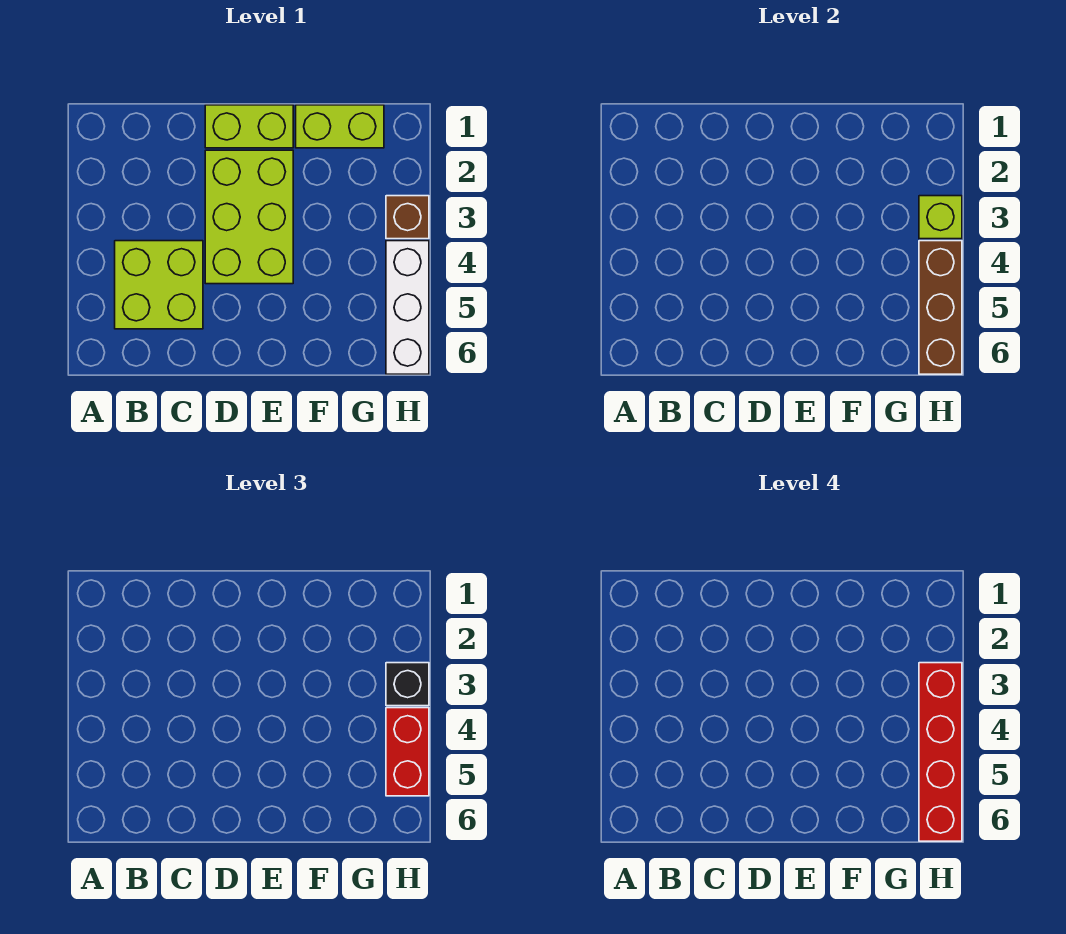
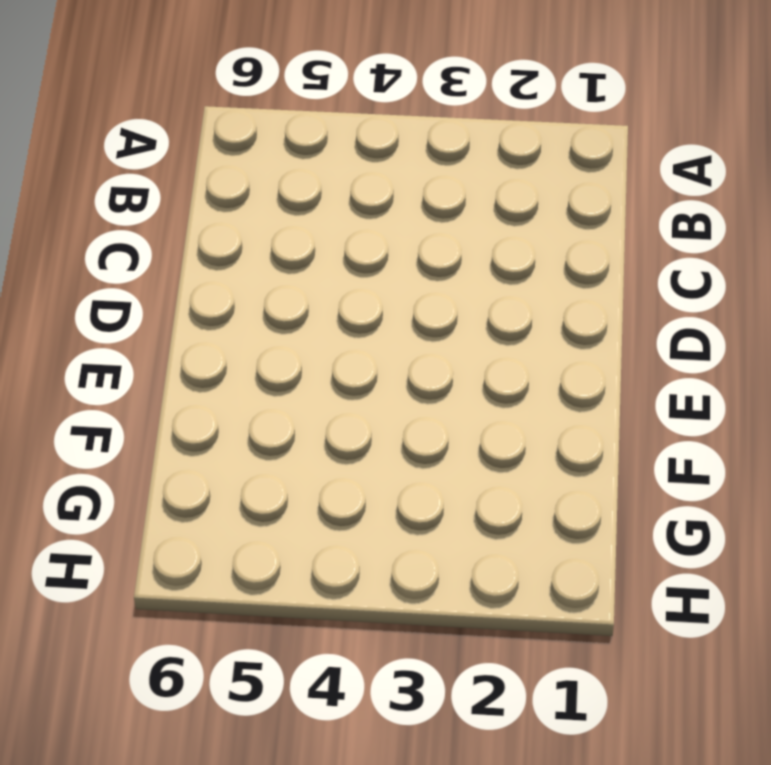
none -> lime 2x2 brick [115,241,203,329]
none -> lime 1x2 brick [205,105,293,148]

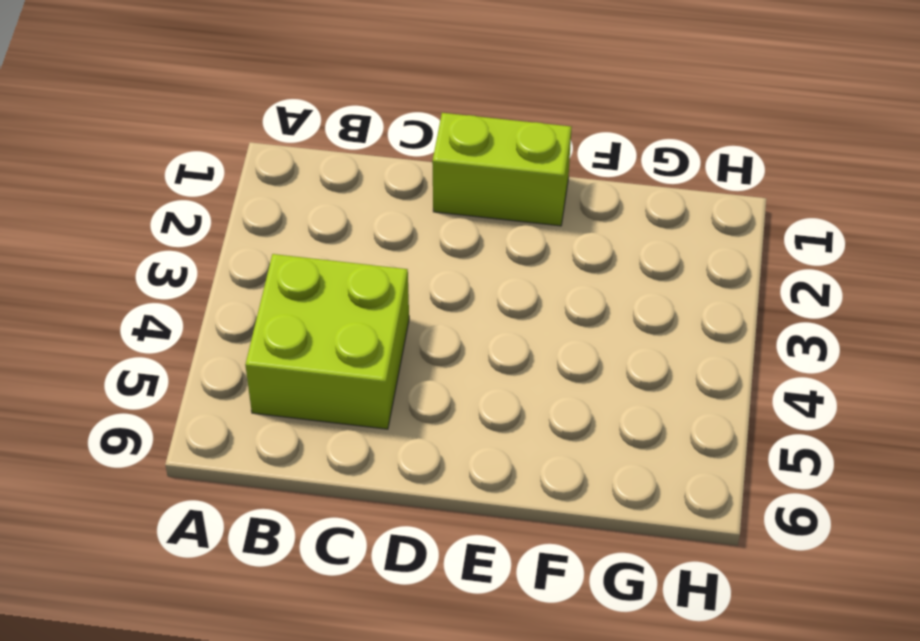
none -> lime 2x3 brick [205,150,293,284]
none -> lime 1x2 brick [296,105,384,148]

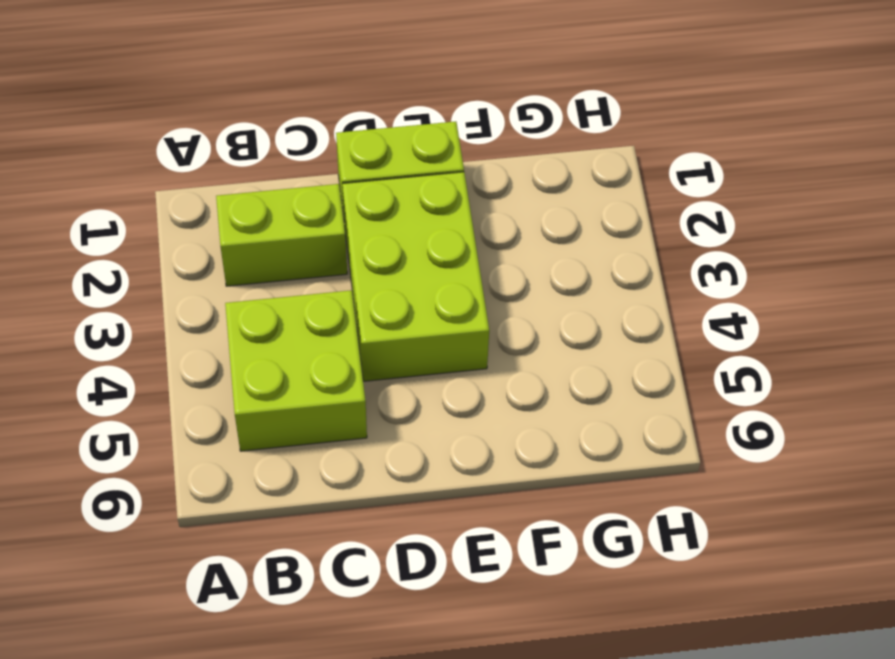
lime 1x2 brick [216,184,347,286] -> lime 1x2 brick moved to [296,105,384,148]
none -> brown 1x1 brick [386,196,429,239]
none -> white 1x3 brick [386,241,429,374]

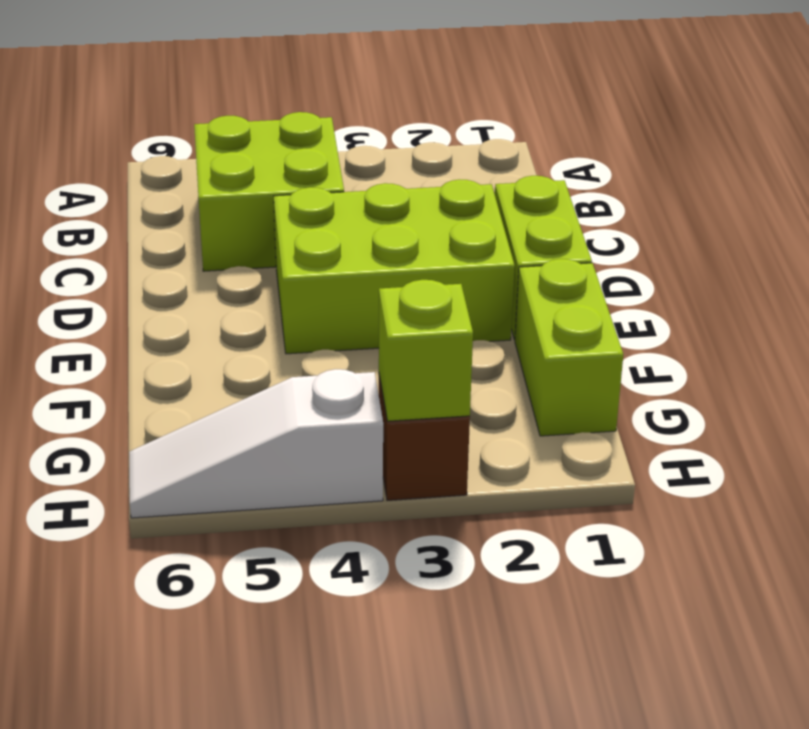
white 1x3 slope [129,369,383,518] -> white 1x3 brick [386,241,429,374]
none -> brown 1x3 brick [919,241,962,374]
none -> black 1x1 brick [386,663,429,706]

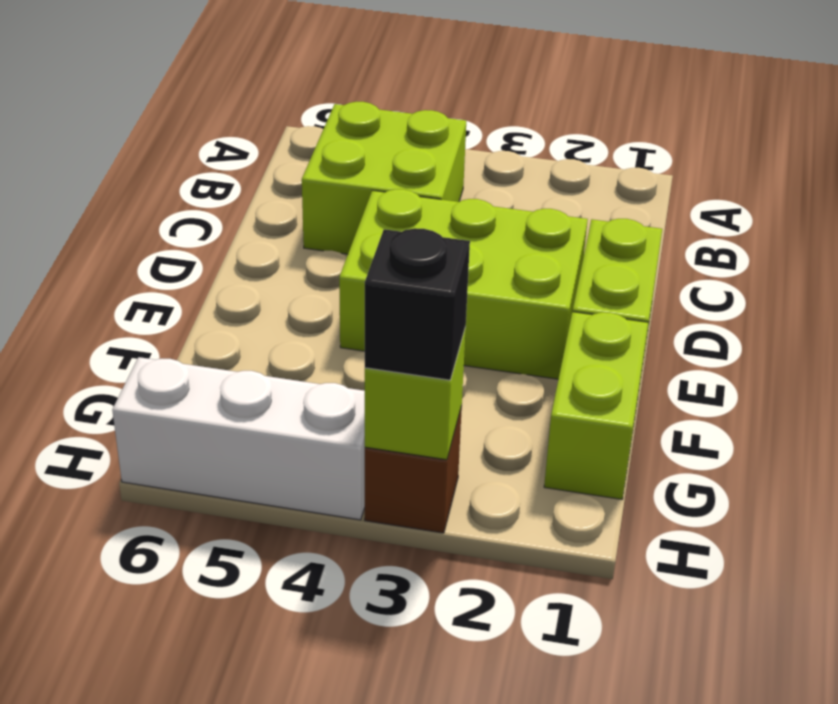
none -> brown 1x3 brick [919,241,962,374]
none -> red 1x2 brick [386,708,429,796]

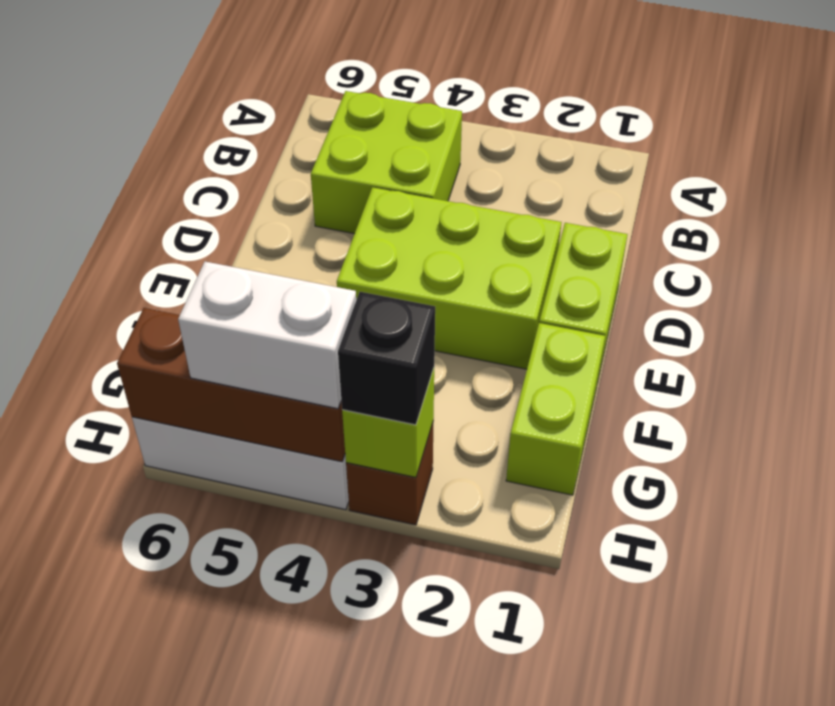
white 1x2 brick [178,262,356,409] -> red 1x2 brick [386,708,429,796]
none -> red 1x4 brick [919,663,962,841]

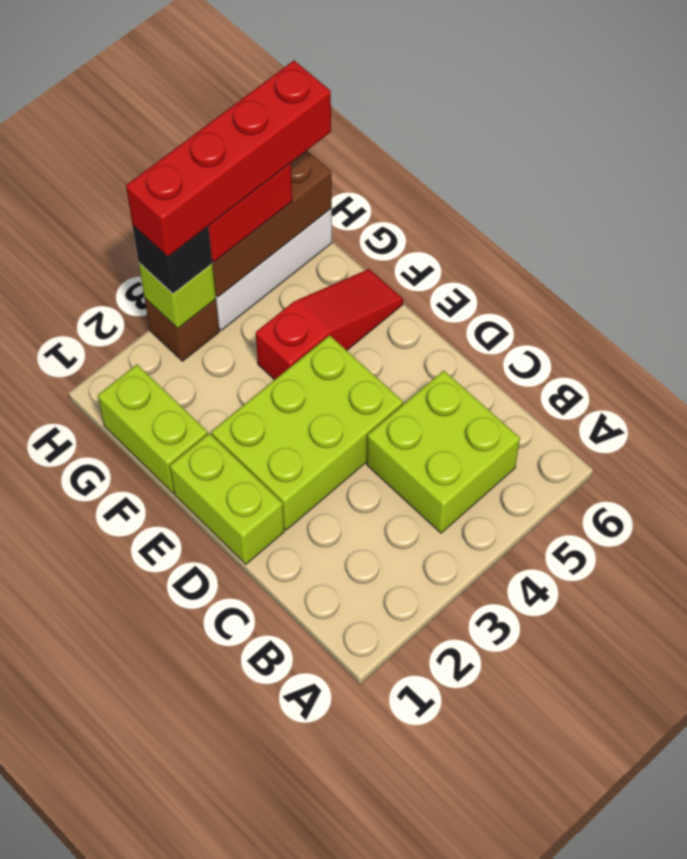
red 1x3 slope [256,269,403,380] -> none

